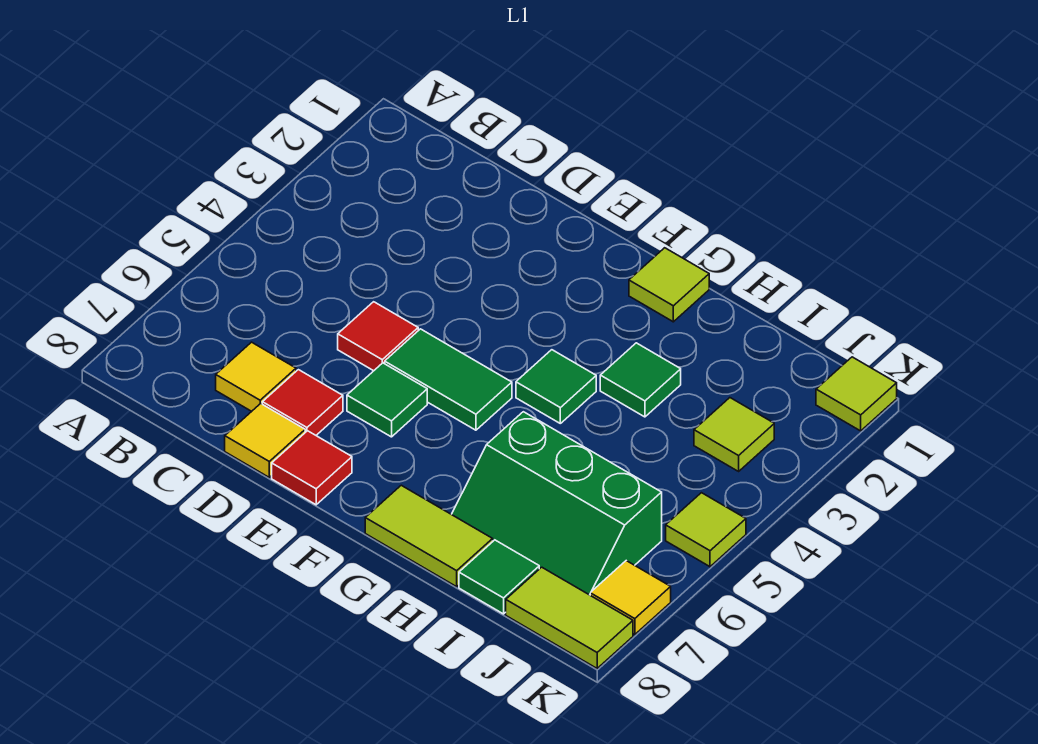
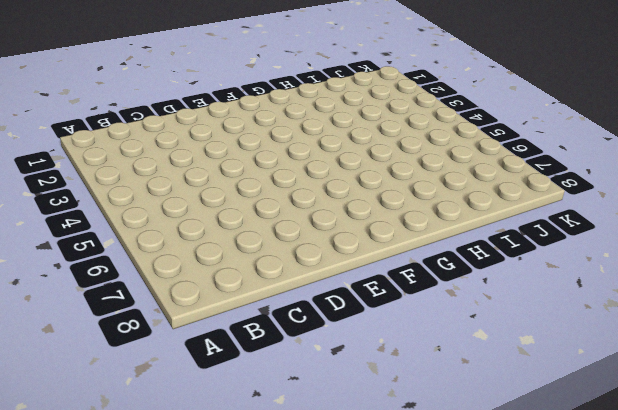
none -> yellow 1x1 tile [216,342,296,411]
none -> red 1x1 tile [338,302,418,371]
none -> red 1x1 tile [262,370,343,435]

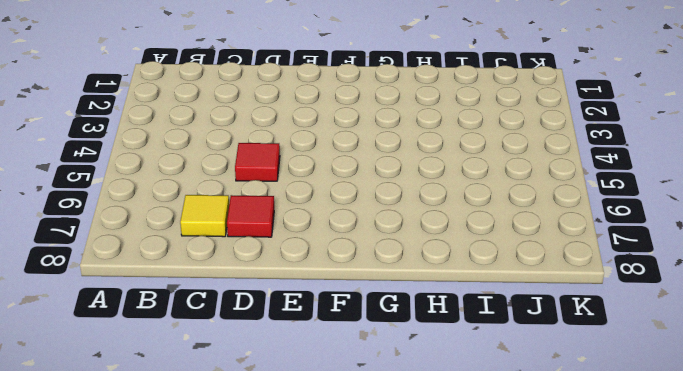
none -> yellow 1x1 tile [225,403,305,477]
none -> green 1x2 tile [385,329,512,430]
none -> green 1x1 tile [347,363,427,437]

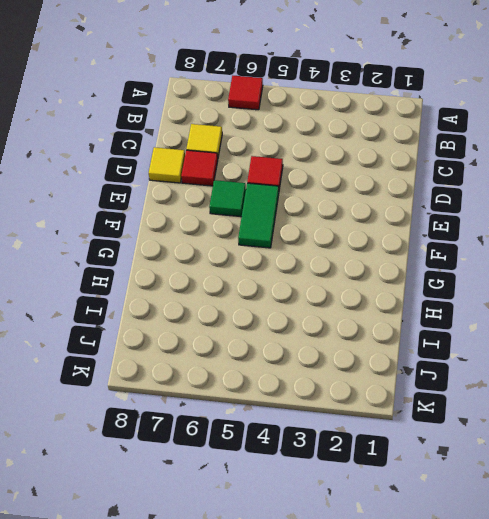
red 1x1 tile [228,76,263,110] -> red 1x1 tile moved to [272,431,352,505]
none -> lime 1x1 tile [629,248,709,322]
none -> green 1x1 tile [516,350,596,423]
none -> lime 1x2 tile [365,485,493,587]

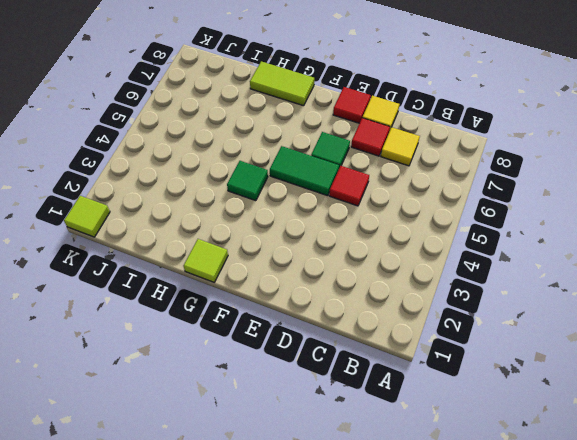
none -> green 1x1 tile [600,343,681,417]
none -> green 2x3 slope [452,412,662,595]
none -> green 1x1 tile [459,540,539,614]

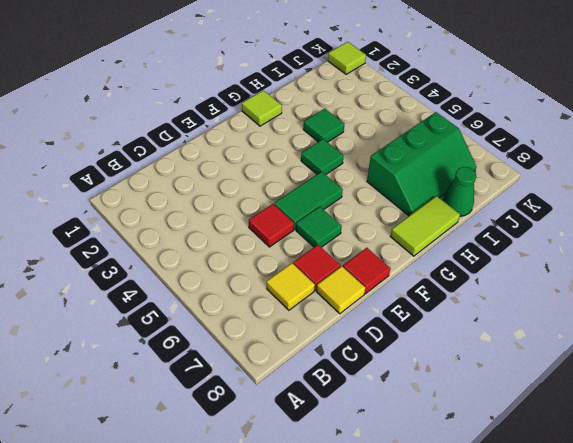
green 1x1 cone [442,167,476,216] -> green 1x1 tile [459,540,539,614]
none -> lime 1x1 tile [694,398,774,471]
none -> lime 1x2 tile [506,567,633,668]
none -> lime 1x1 tile [666,493,746,567]

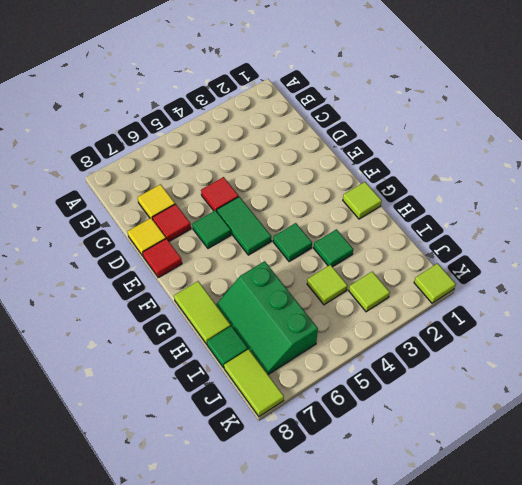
lime 1x1 tile [307,265,348,305] -> lime 1x1 tile moved to [666,493,746,567]
none -> yellow 1x1 tile [590,561,671,635]

